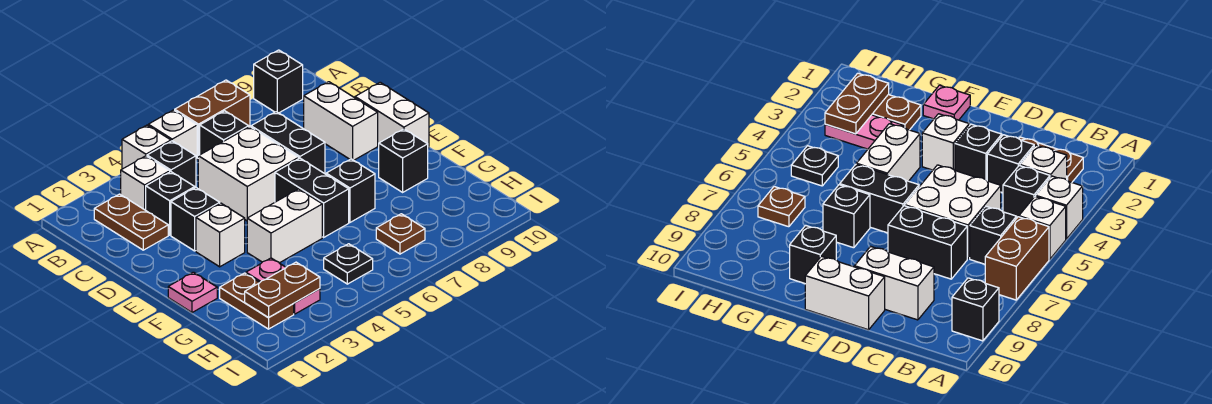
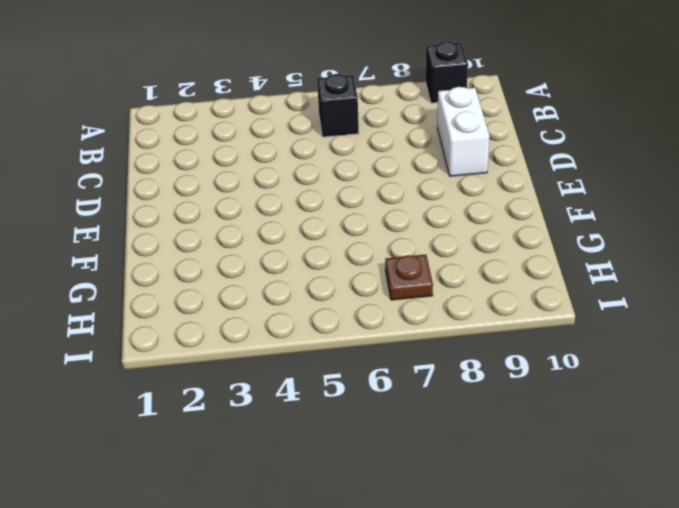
none -> white 1x1 brick [122,125,171,169]
none -> white 1x1 brick [148,110,197,160]
none -> brown 1x2 brick [175,80,250,158]

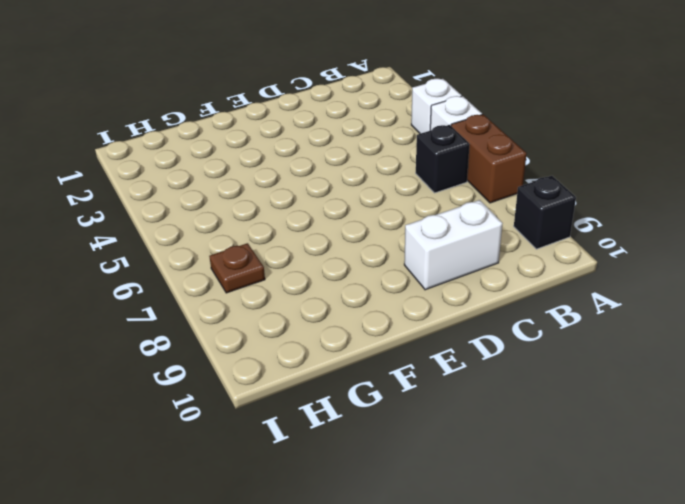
none -> brown 1x2 plate [94,194,168,250]
none -> white 1x1 brick [121,156,170,210]
none -> black 1x1 brick [147,141,196,188]

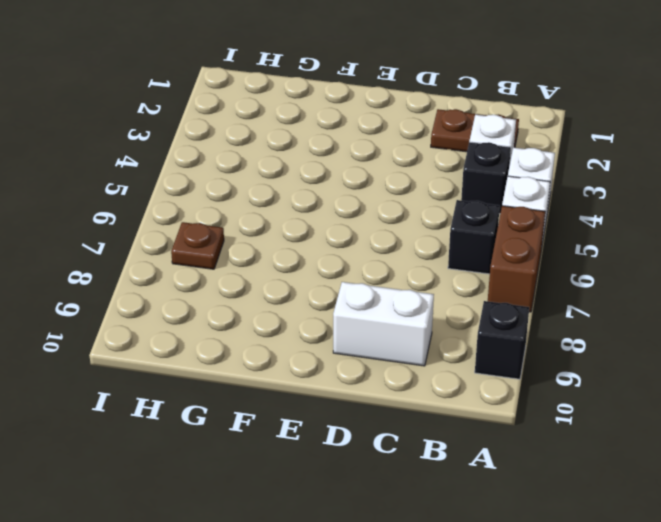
none -> black 1x1 brick [146,172,195,235]
none -> white 2x2 brick [198,127,299,221]
none -> black 1x2 brick [251,112,325,174]

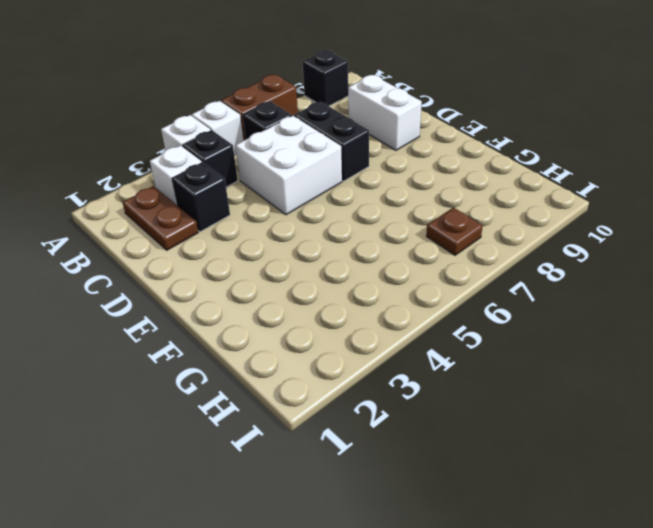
none -> black 1x1 brick [171,188,220,251]
none -> white 1x2 brick [355,82,429,148]
none -> white 1x1 brick [196,203,245,267]

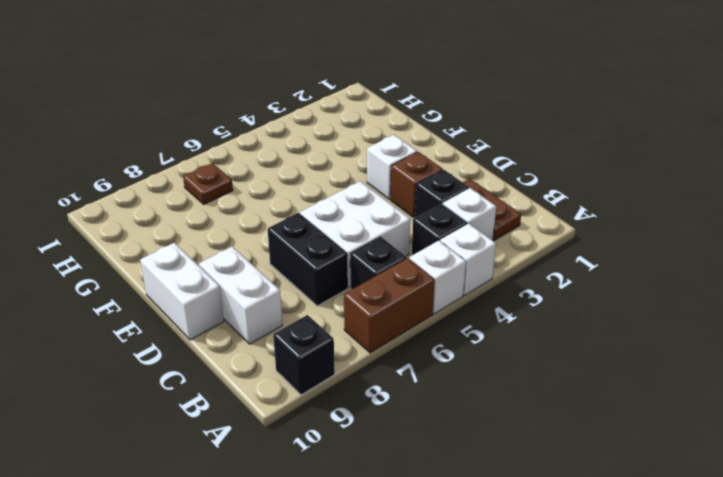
brown 1x1 brick [391,152,442,218] -> black 1x1 brick [171,188,220,251]
none -> black 1x2 brick [275,158,349,237]
none -> pink 1x1 plate [168,272,217,313]
none -> white 1x2 brick [247,189,322,263]

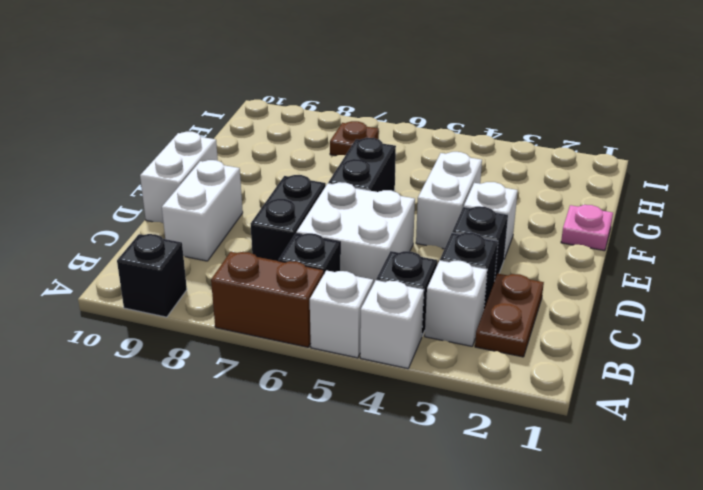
white 1x2 brick [416,152,482,249] -> white 1x2 brick turned to [247,189,322,263]
none -> black 1x1 brick [326,159,375,222]
none -> black 1x1 brick [379,129,428,192]
none -> brown 1x2 plate [220,273,294,329]

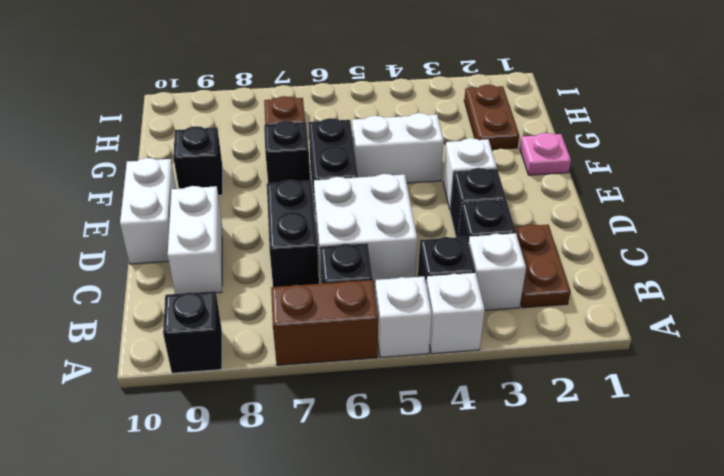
none -> pink 1x2 plate [246,258,320,314]
none -> black 1x1 plate [324,244,373,284]
none -> brown 1x2 plate [245,262,320,318]

